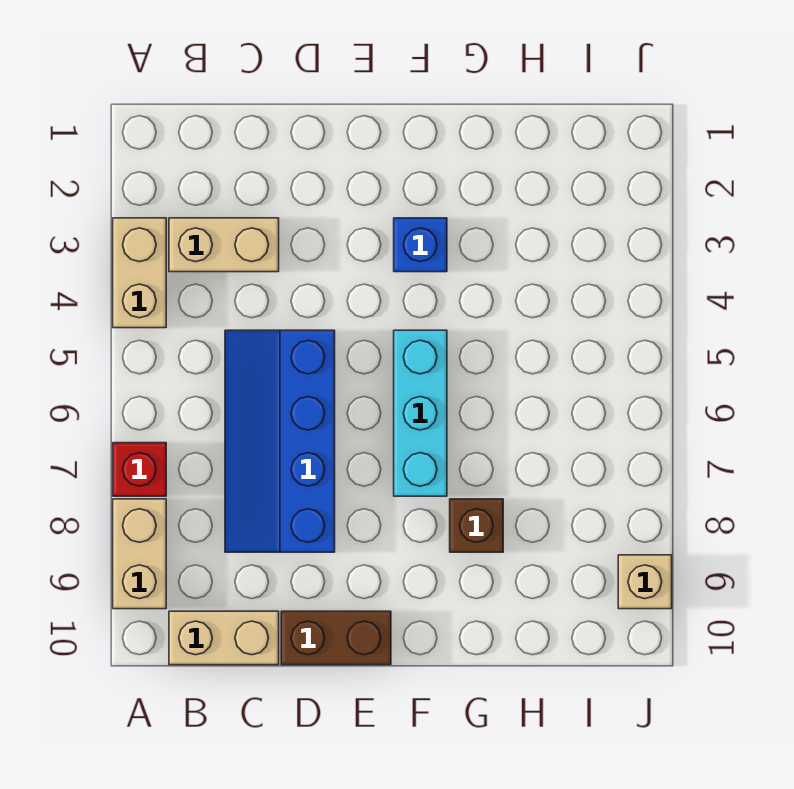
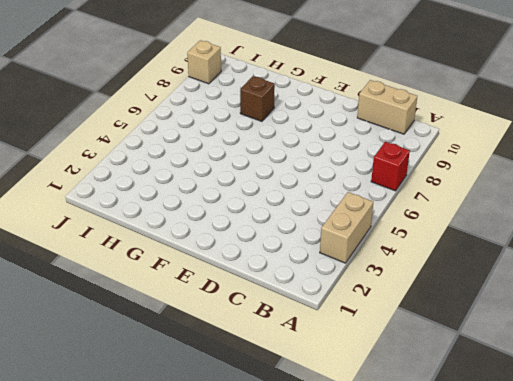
none -> tan 1x2 brick [113,499,166,609]
none -> tan 1x2 brick [169,218,279,272]

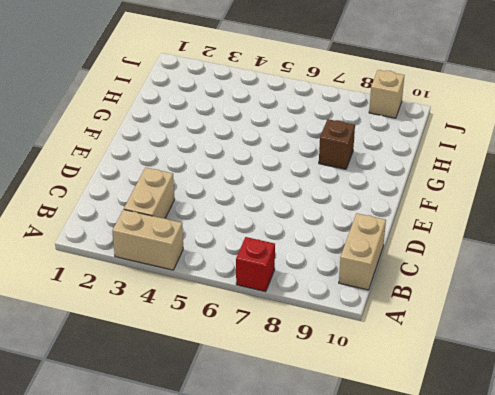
none -> tan 1x2 brick [113,499,166,609]
none -> blue 2x4 slope [225,330,335,552]

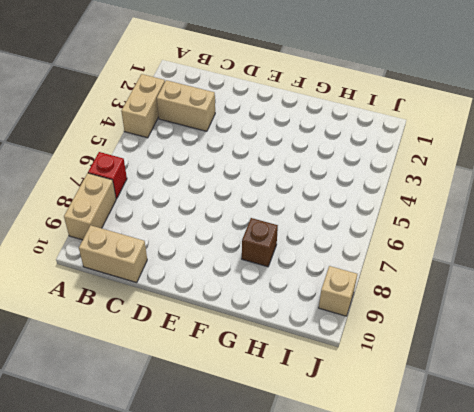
none -> blue 2x4 slope [225,330,335,552]
none -> brown 1x2 brick [281,611,391,665]

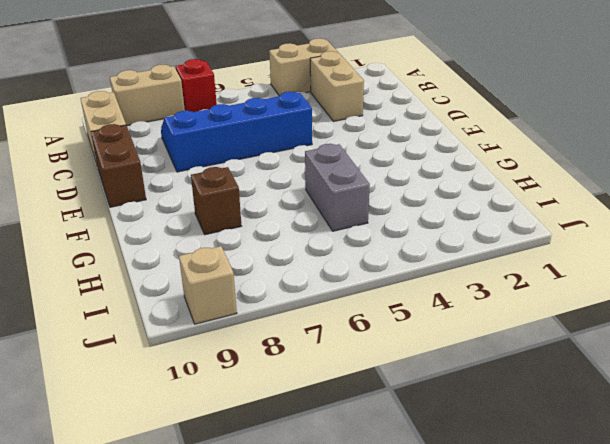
grey 1x2 brick [305,144,370,231] -> none
none -> blue 1x1 brick [394,218,447,272]
none -> cyan 1x3 brick [394,330,447,496]

